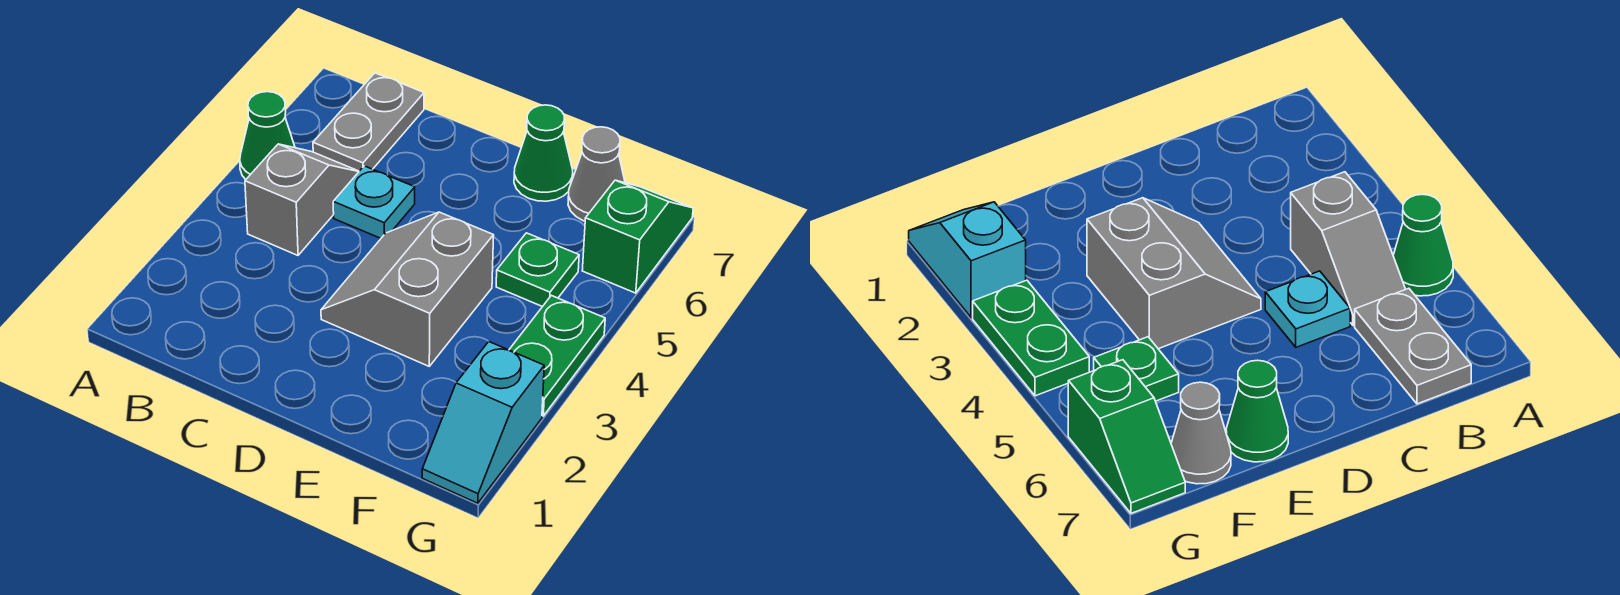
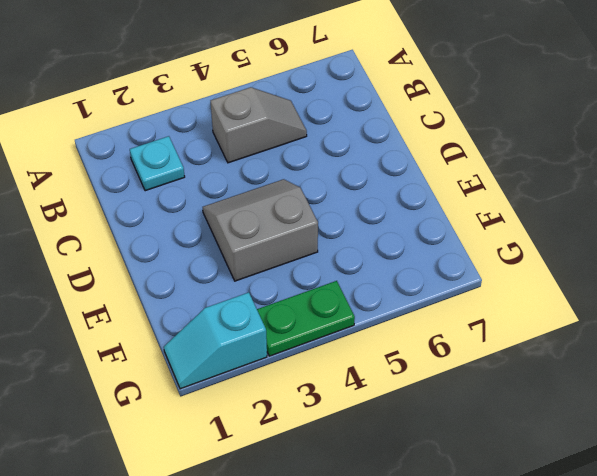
cyan 1x1 plate [130,136,185,191] -> cyan 1x1 plate moved to [333,166,415,238]
none -> green 1x1 cone [240,92,295,179]
none -> grey 1x2 plate [313,73,424,171]

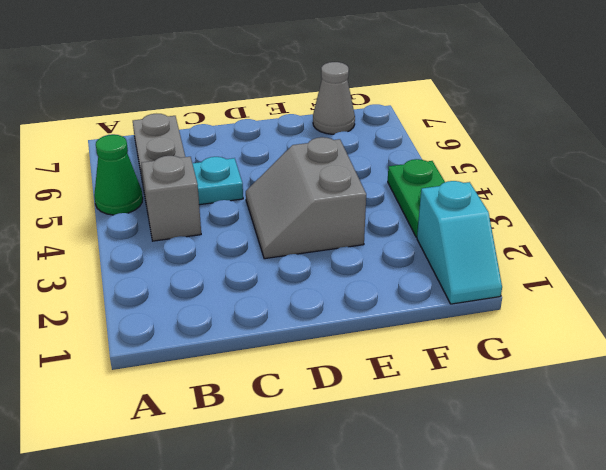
none -> green 1x1 cone [514,105,573,201]
none -> green 1x1 plate [496,233,579,307]

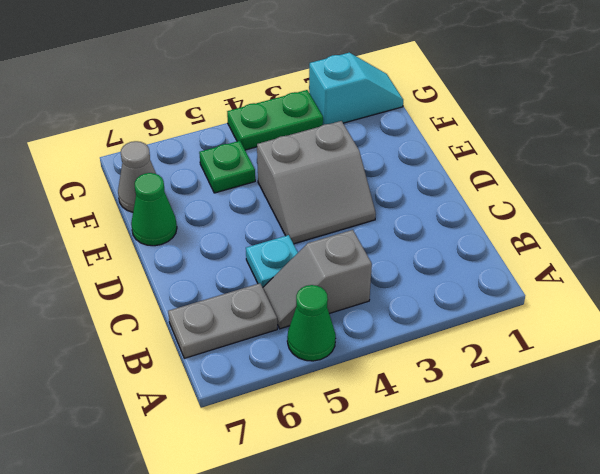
none -> green 1x2 slope [582,180,693,293]

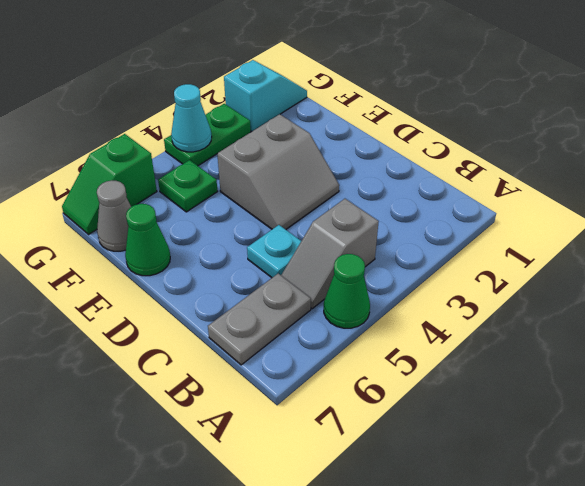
cyan 1x1 cone [171,84,212,152] -> none

